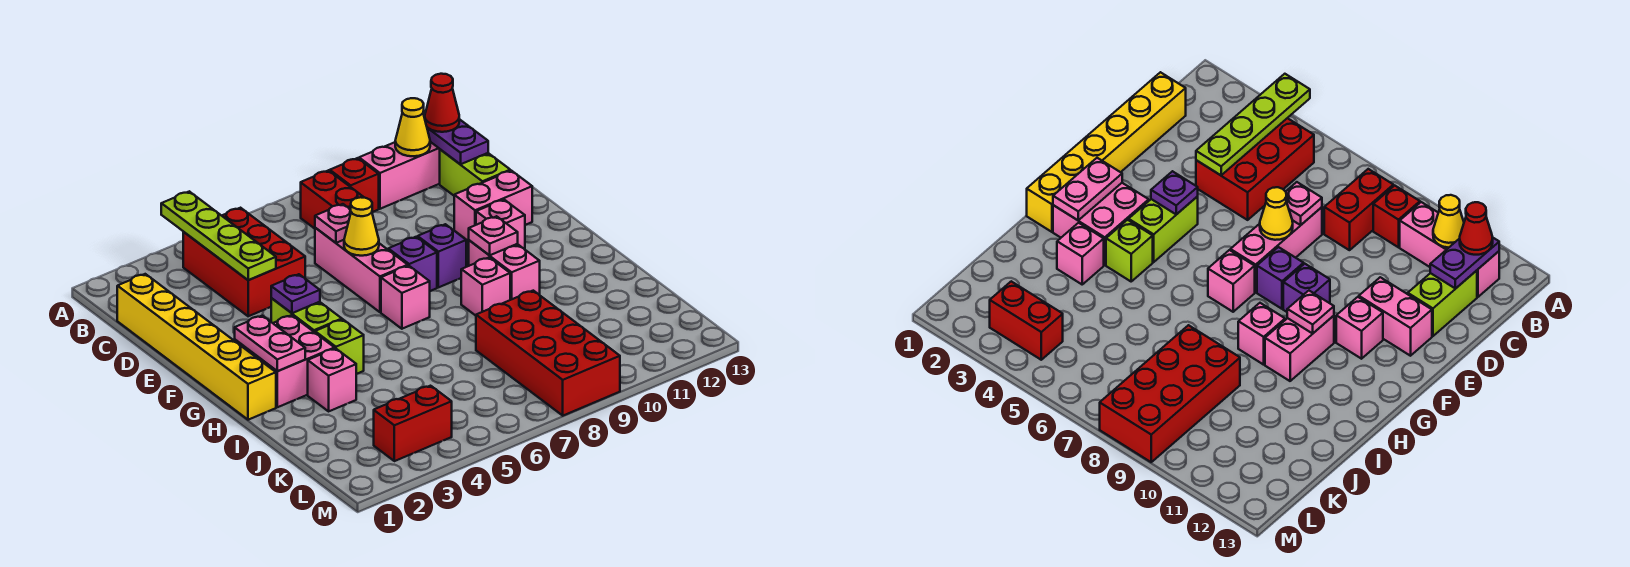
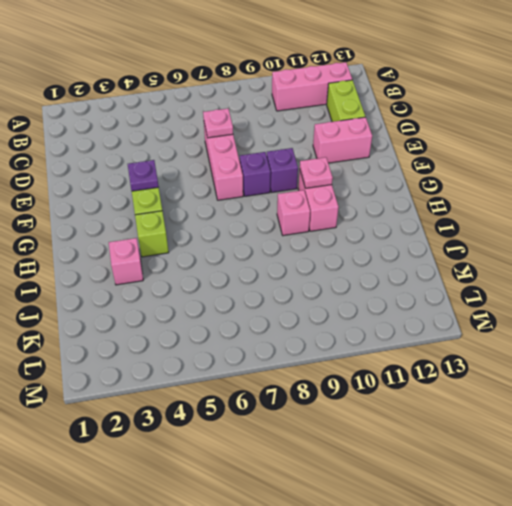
none -> red 2x3 brick [183,208,305,316]
none -> red 1x2 brick [301,170,364,229]
none -> red 1x1 brick [330,158,379,212]

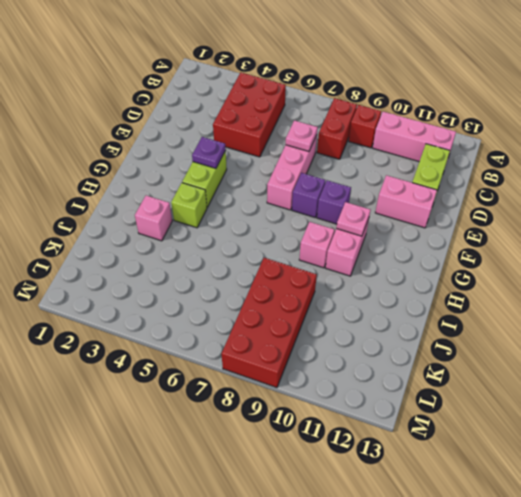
none -> yellow 1x6 brick [117,274,276,420]
none -> pink 1x1 brick [476,200,525,249]
none -> pink 2x2 brick [235,315,335,407]

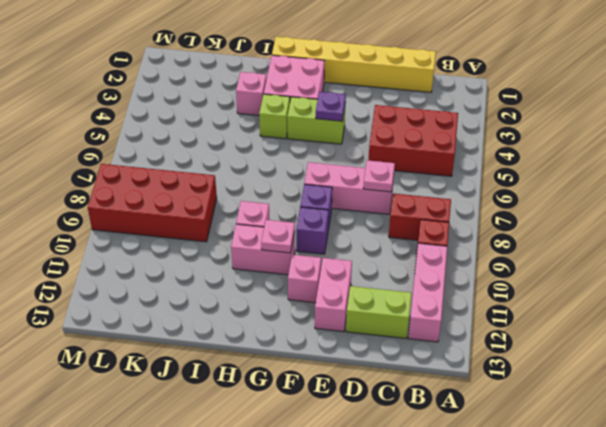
none -> pink 1x1 brick [381,266,430,329]
none -> red 1x2 brick [374,386,452,461]
none -> lime 1x4 plate [161,191,276,280]

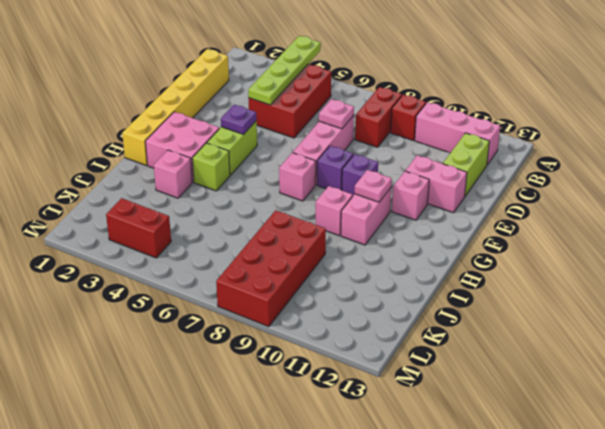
none -> yellow 1x1 cone [395,98,430,156]
none -> purple 1x2 plate [427,119,488,164]
none -> yellow 1x1 cone [344,197,379,256]

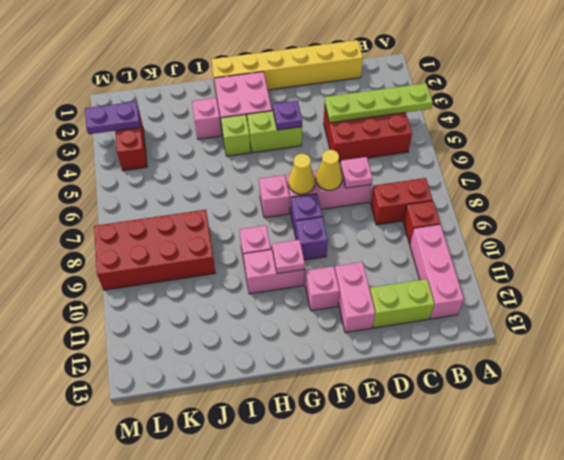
yellow 1x1 cone [289,154,315,194] -> yellow 1x1 cone moved to [395,98,430,156]
purple 1x2 plate [85,101,140,134] -> purple 1x2 plate moved to [427,119,488,164]
none -> pink 1x2 plate [235,316,305,371]
none -> red 1x1 cone [424,74,459,132]

